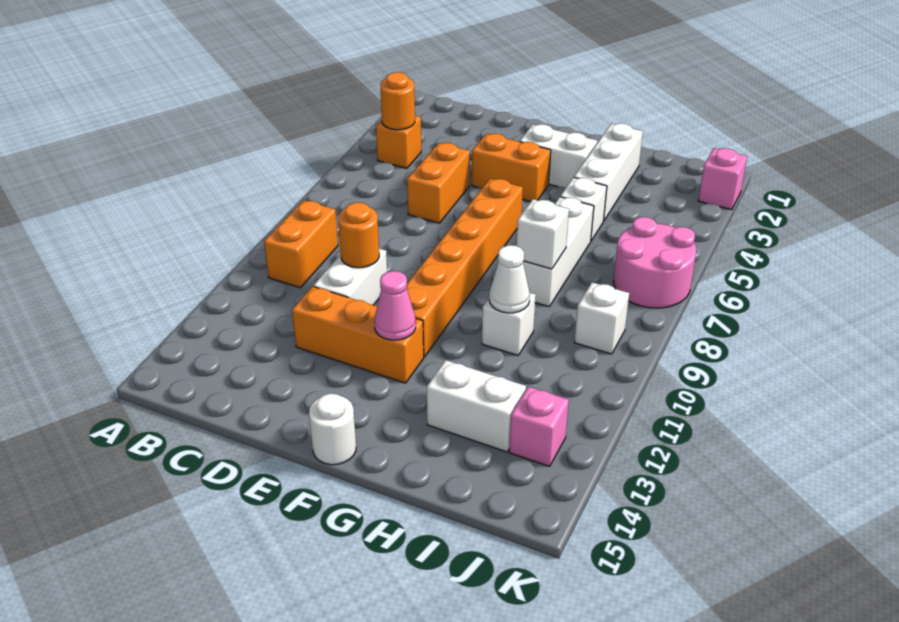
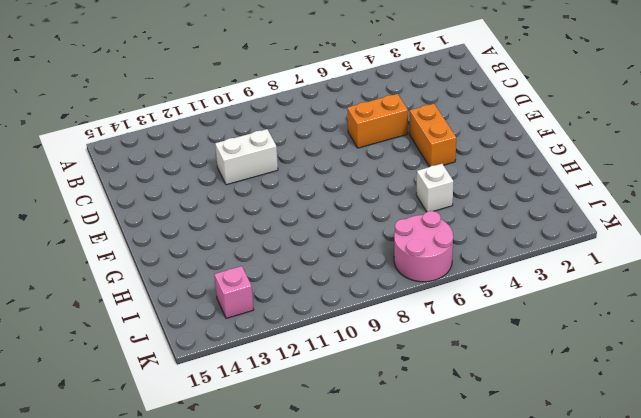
none -> orange 1x1 brick [376,116,421,168]
none -> orange 1x2 brick [264,200,338,288]
none -> orange 1x3 brick [292,286,424,383]

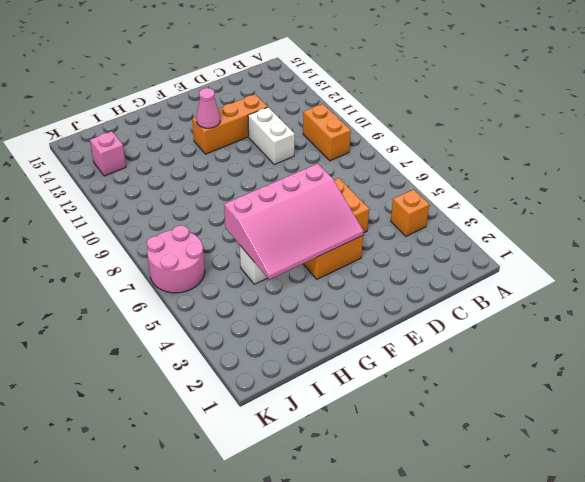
pink 3x4 slope [224,164,364,279] -> none
none -> white 1x2 brick [520,124,597,188]
none -> orange 1x6 brick [407,178,523,357]
none -> white 1x1 round brick [309,393,356,465]

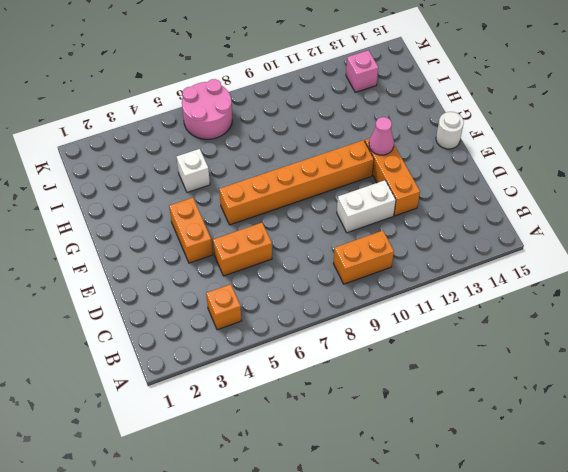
none -> white 1x2 brick [520,124,597,188]
none -> white 1x3 brick [574,123,643,220]
none -> white 1x3 brick [523,197,594,307]

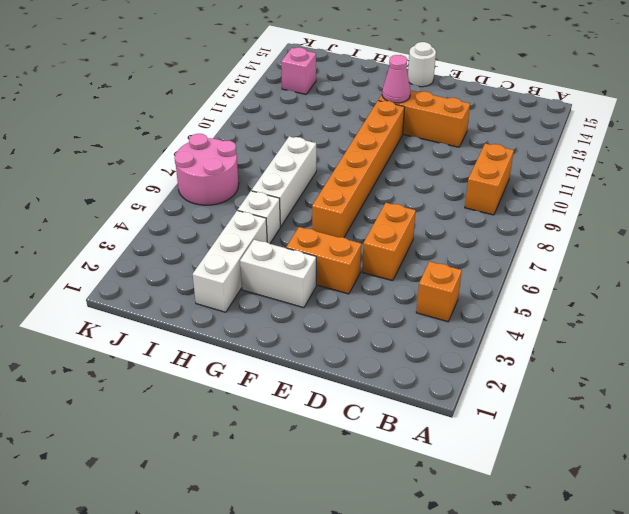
none -> white 1x2 brick [313,249,387,305]
none -> white 1x1 brick [482,293,536,355]
none -> white 1x2 brick [427,360,526,452]

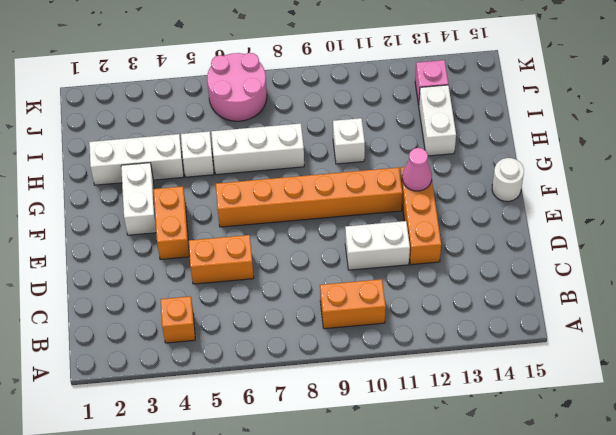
none -> white 1x1 brick [574,282,629,354]
none -> pink 1x1 brick [698,148,747,210]
none -> orange 1x1 round brick [381,72,415,130]

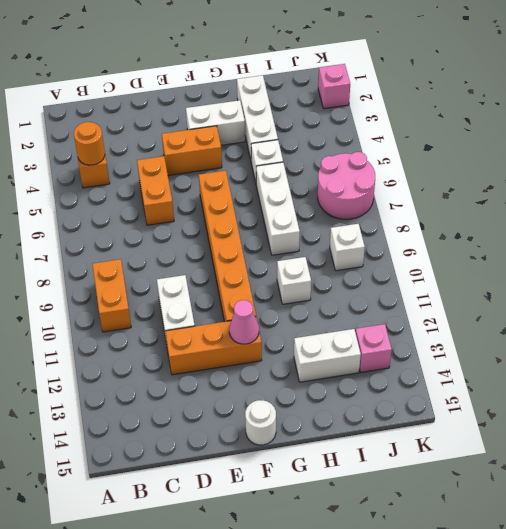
none -> orange 1x1 round brick [338,202,379,268]
none -> white 1x1 brick [516,199,569,269]
none -> white 1x1 cone [489,245,530,313]

